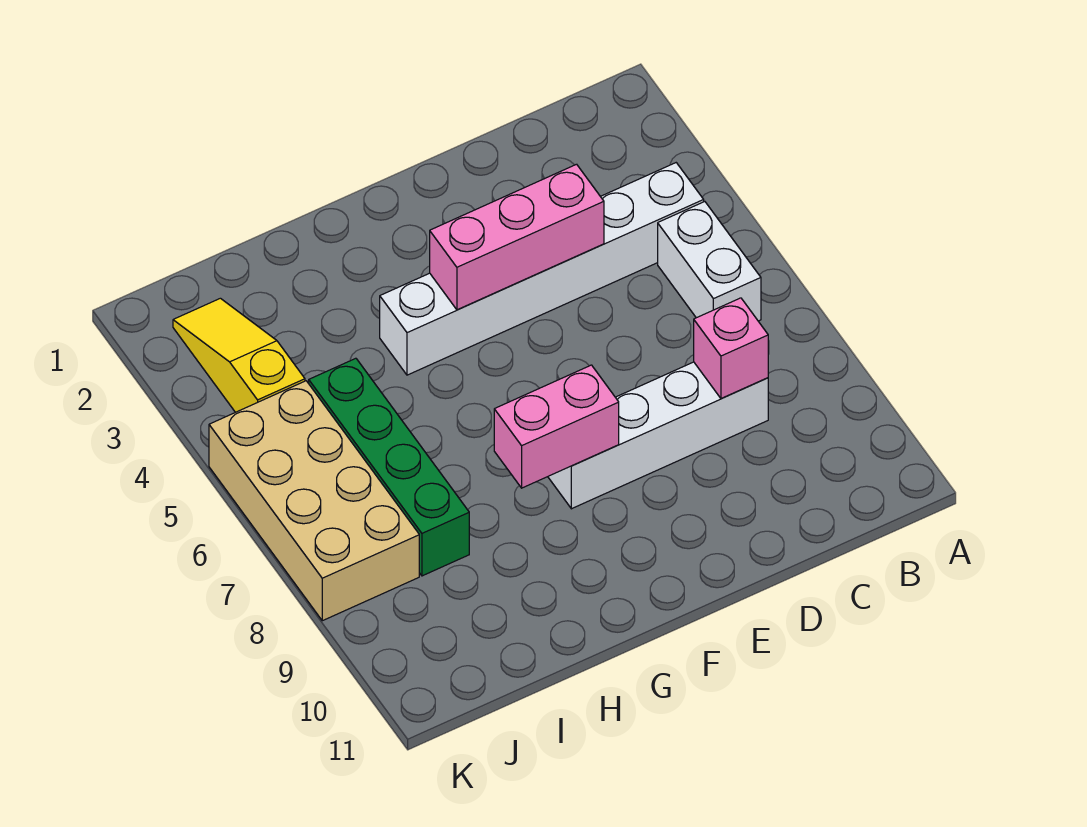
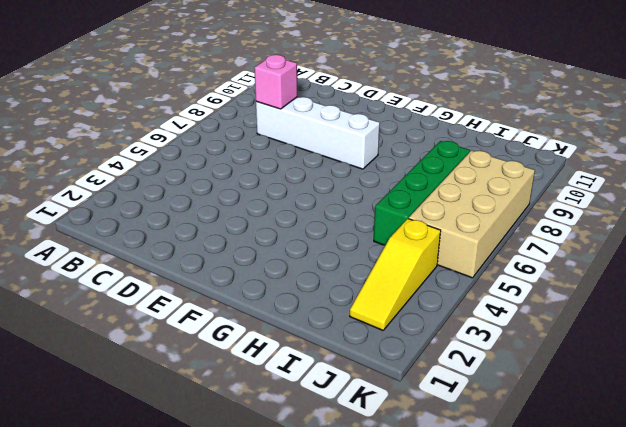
none -> white 1x6 brick [380,163,704,375]
none -> white 1x2 brick [658,202,761,321]

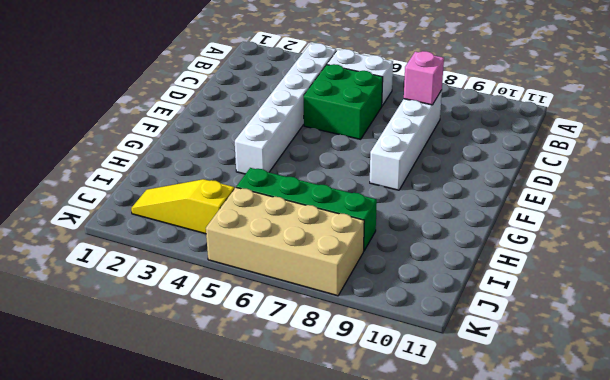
green 2x2 brick [304,64,383,139] -> none
none -> pink 1x3 brick [430,164,604,310]
none -> pink 1x2 brick [494,365,619,488]

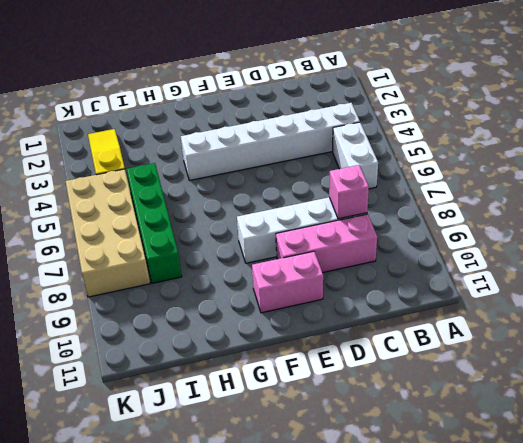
pink 1x3 brick [276,214,377,273] -> pink 1x3 brick moved to [430,164,604,310]
pink 1x2 brick [252,251,323,313] -> pink 1x2 brick moved to [494,365,619,488]

